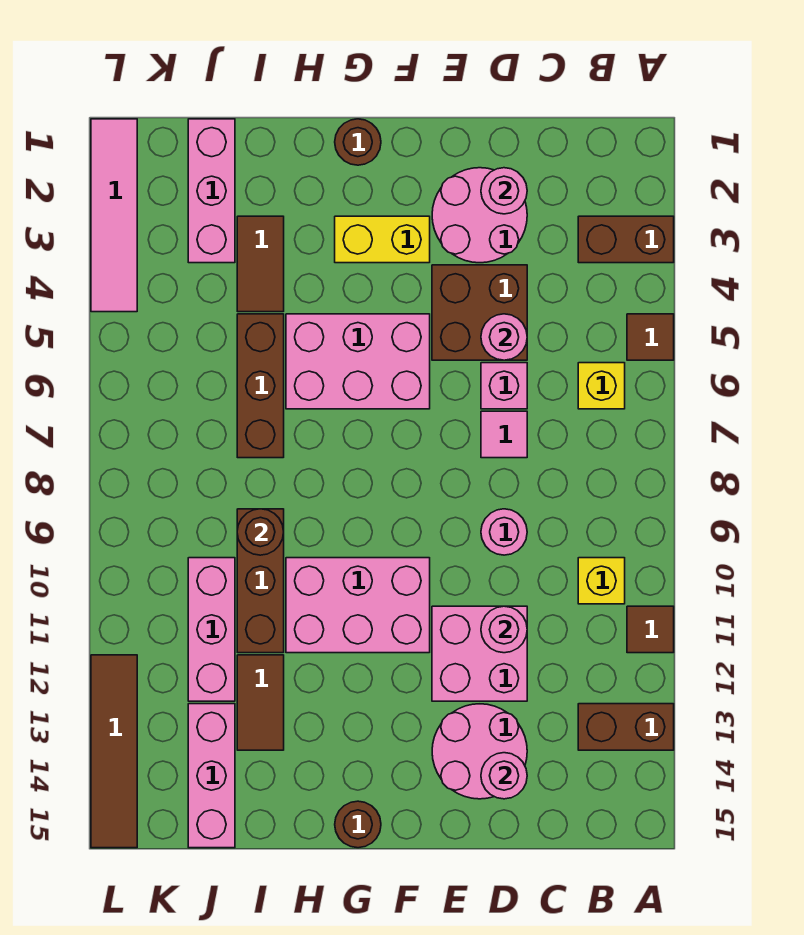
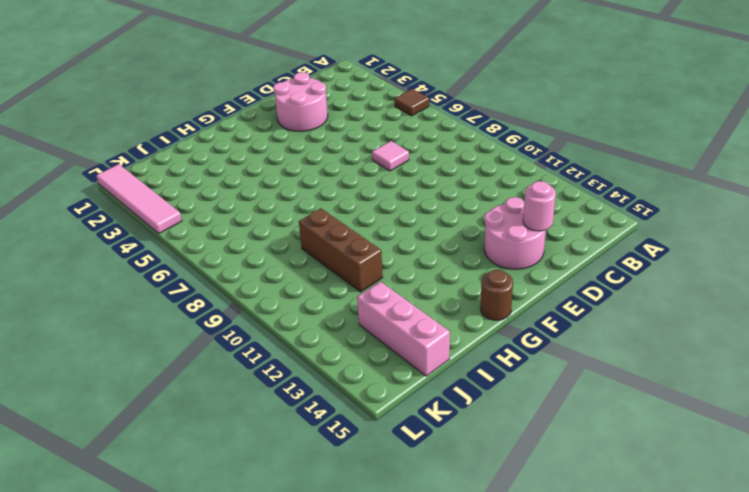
none -> brown 1x2 brick [578,216,674,263]
none -> brown 1x1 tile [627,606,674,653]
none -> brown 1x2 brick [578,704,674,750]
none -> yellow 1x1 brick [578,363,625,409]

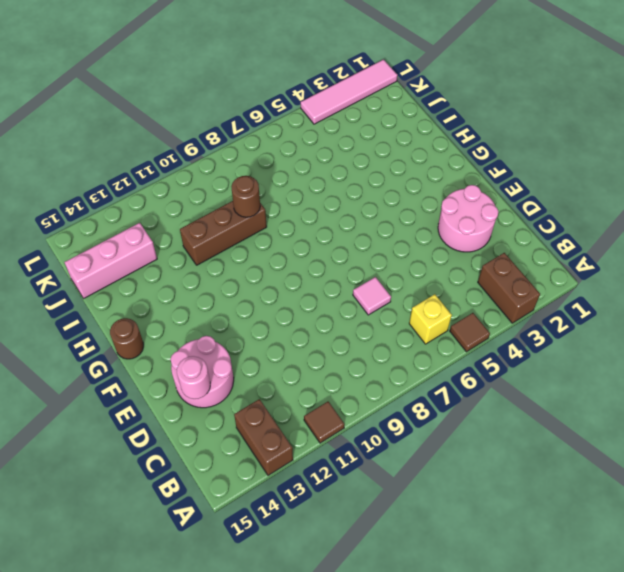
none -> yellow 1x1 brick [578,558,625,604]
none -> brown 2x2 brick [432,265,527,360]
none -> pink 1x1 brick [481,363,527,409]
none -> pink 1x1 round brick [481,509,527,555]

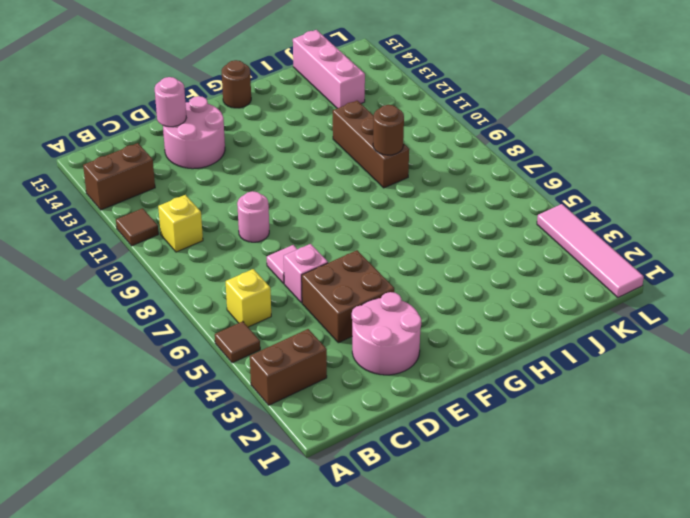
none -> pink 2x2 brick [432,606,527,701]
none -> yellow 1x2 brick [335,216,430,263]
none -> pink 2x3 brick [286,314,430,409]
none -> pink 2x3 brick [286,558,430,653]

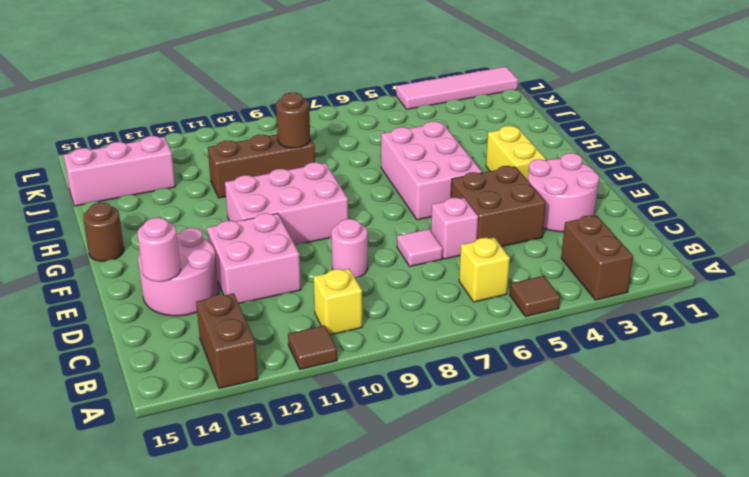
pink 2x3 brick [225,162,348,245] -> pink 2x3 brick turned to [286,558,430,653]
none -> brown 1x1 round brick [335,119,381,165]
none -> brown 1x2 tile [237,216,284,312]
none -> brown 1x3 brick [237,314,284,458]
none -> brown 1x2 tile [237,655,284,750]

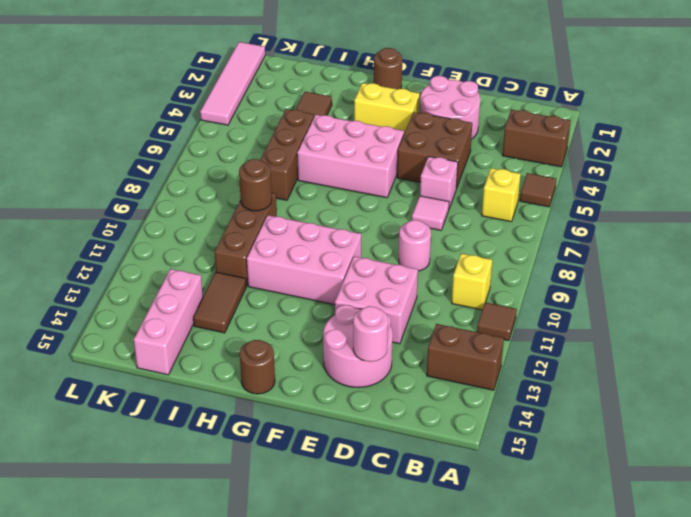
none -> pink 1x3 brick [188,119,235,263]
none -> pink 1x3 brick [188,558,235,701]
none -> brown 1x4 tile [91,655,137,848]
none -> pink 1x1 round brick [481,168,527,214]

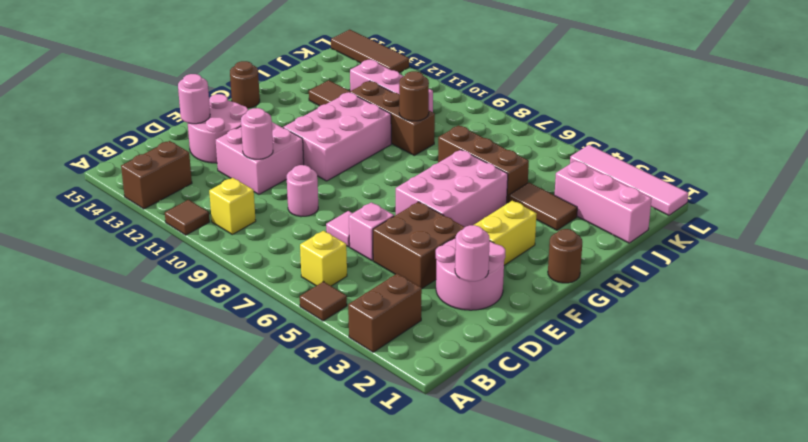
brown 1x3 tile [331,30,409,73] -> brown 1x4 tile [91,655,137,848]
none -> pink 1x3 brick [188,704,235,848]
none -> pink 1x1 round brick [481,314,527,360]

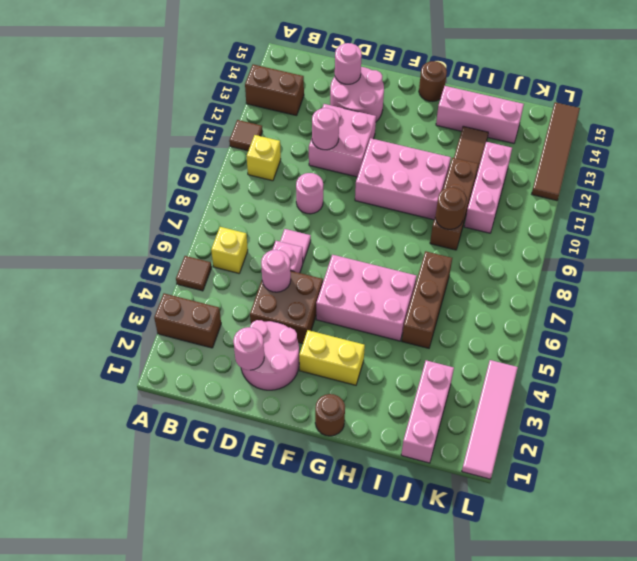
pink 1x3 brick [436,86,524,143] -> pink 1x3 brick turned to [188,704,235,848]
none -> brown 1x2 tile [237,216,284,312]

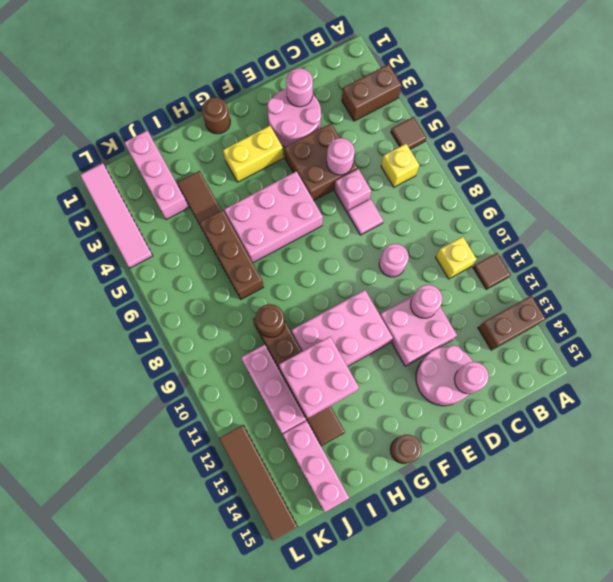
pink 2x2 brick [279,337,359,418] -> none

